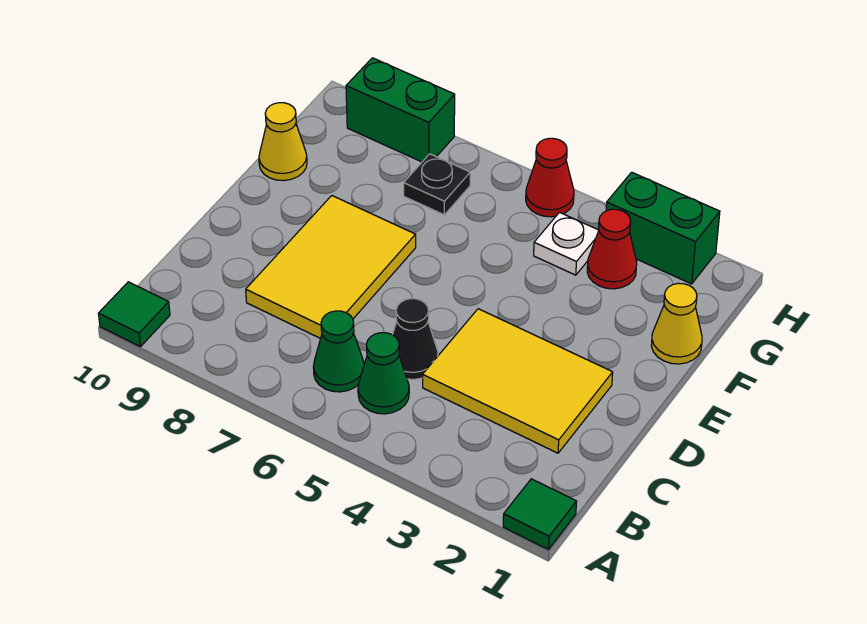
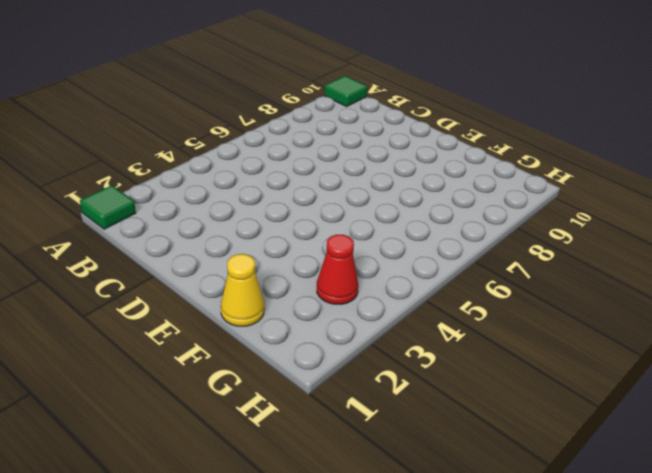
none -> green 1x1 cone [358,333,409,414]
none -> green 1x1 cone [313,311,364,392]
none -> yellow 2x3 tile [423,309,613,453]

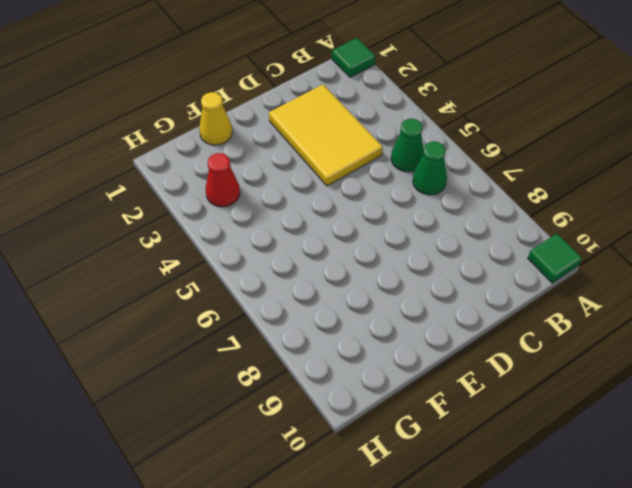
none -> black 1x1 cone [393,299,438,379]
none -> yellow 2x3 tile [246,196,416,339]
none -> yellow 1x1 cone [259,103,307,181]

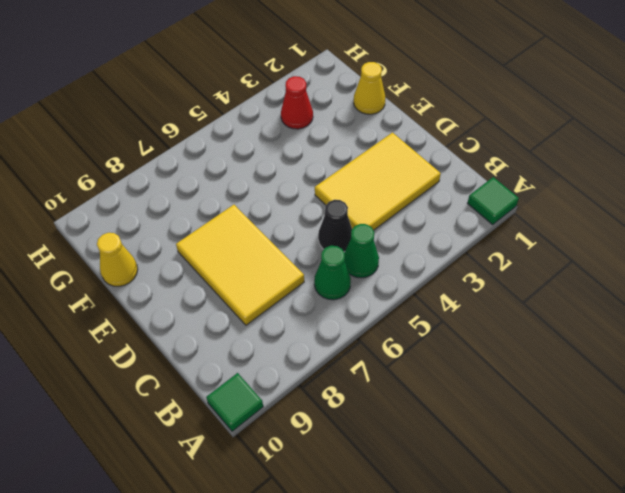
none -> white 1x1 plate [534,212,599,275]
none -> black 1x1 plate [404,154,470,215]
none -> green 1x2 brick [606,172,720,284]

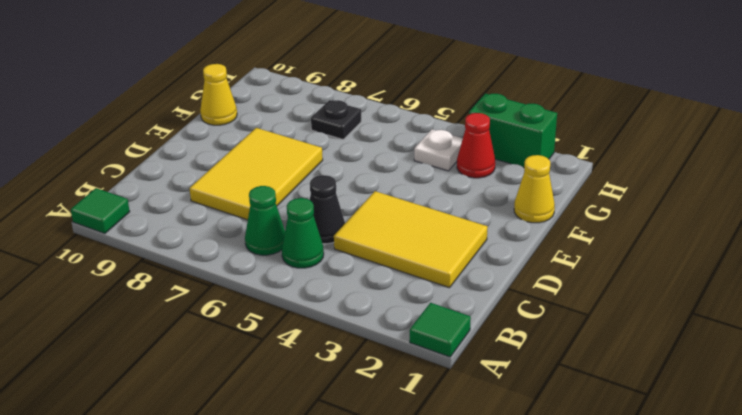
none -> red 1x1 cone [526,138,574,217]
none -> green 1x2 brick [346,58,455,162]

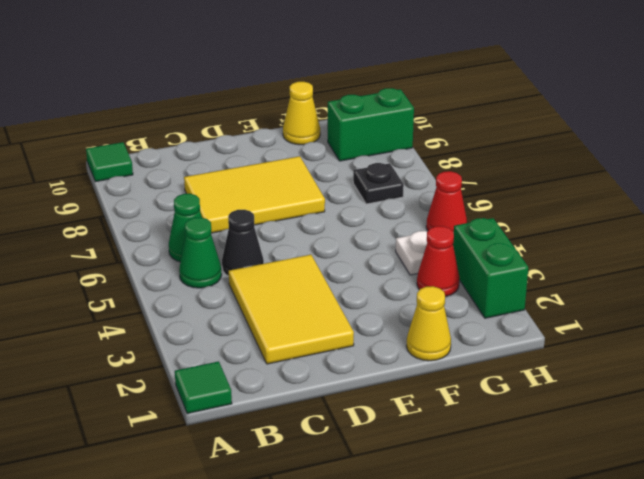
green 1x2 brick [327,88,414,161] -> green 1x2 brick turned to [346,58,455,162]

